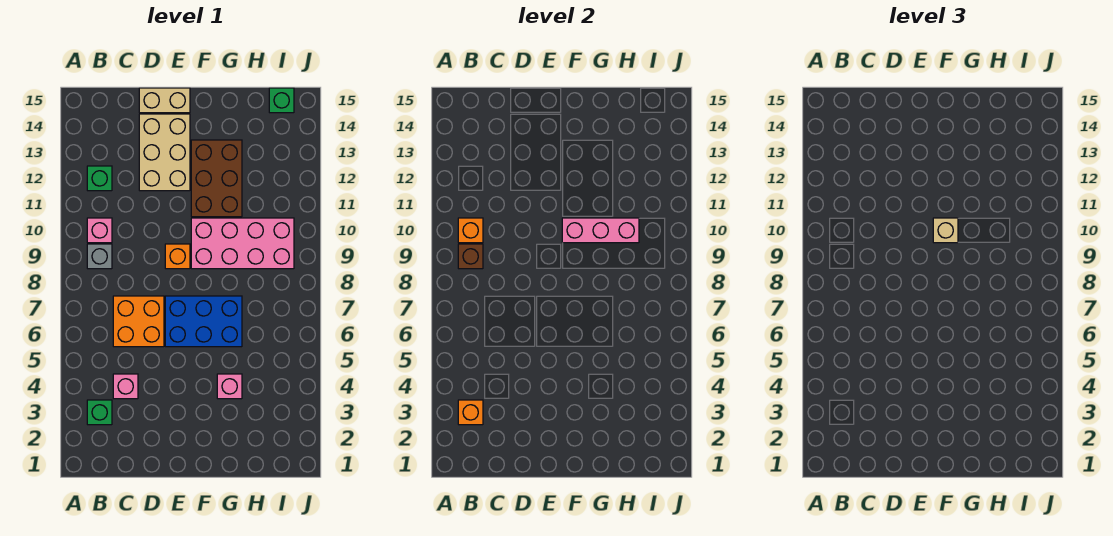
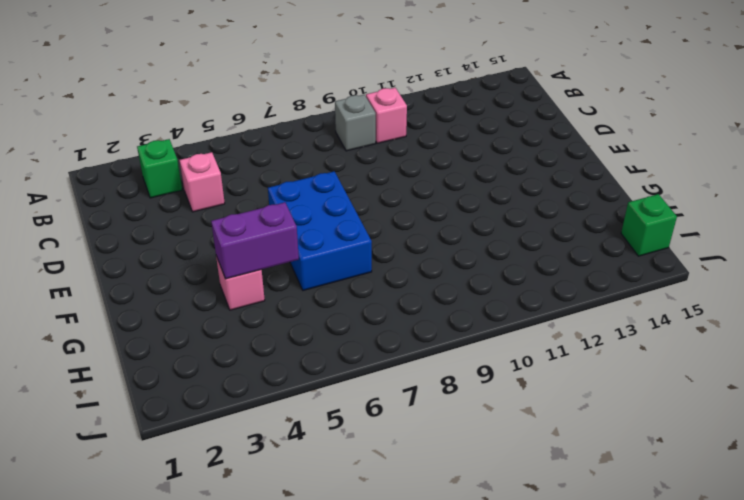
purple 1x2 brick [211,202,299,279] -> none
none -> green 1x1 brick [87,166,112,191]
none -> orange 2x2 brick [113,296,164,347]
none -> tan 2x3 brick [139,114,190,191]

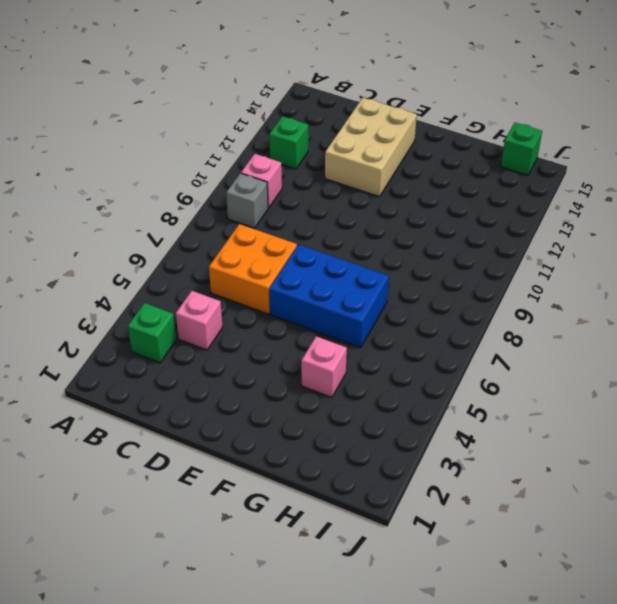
none -> tan 1x2 brick [139,88,190,113]
none -> orange 1x1 brick [165,244,190,269]
none -> pink 2x4 brick [191,218,294,269]

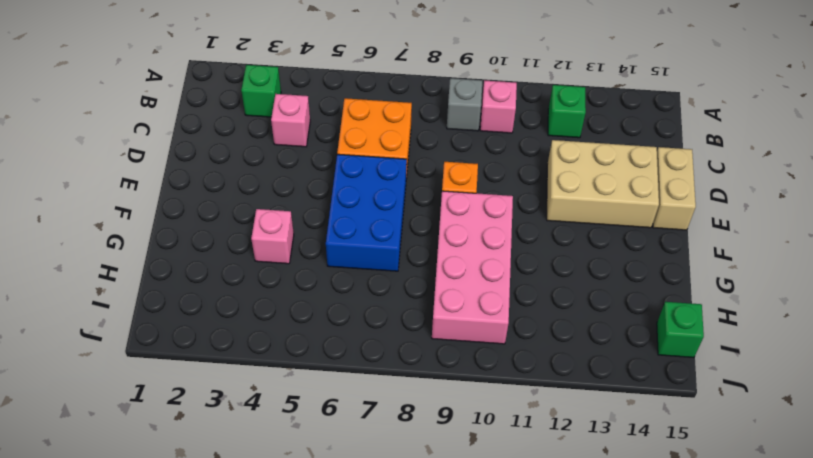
none -> brown 2x3 brick [191,140,242,217]
none -> orange 1x1 brick [458,400,483,425]
none -> brown 1x1 brick [458,244,483,269]

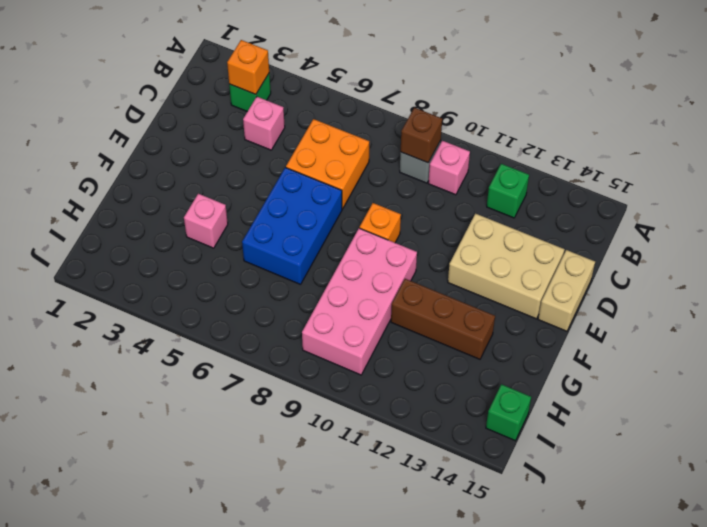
brown 1x3 brick [391,279,495,359] -> brown 2x3 brick [191,140,242,217]
none -> orange 1x1 brick [458,218,483,243]
none -> pink 1x3 brick [562,218,639,243]
none -> tan 1x1 brick [933,218,958,243]

